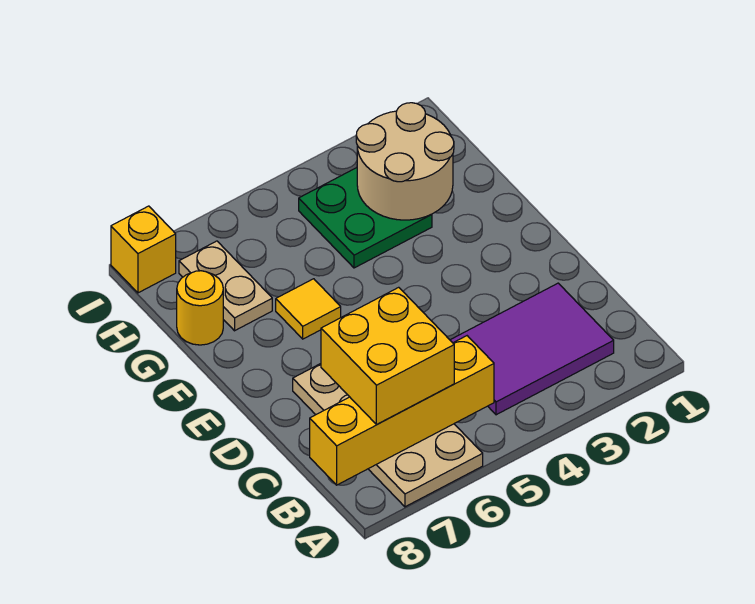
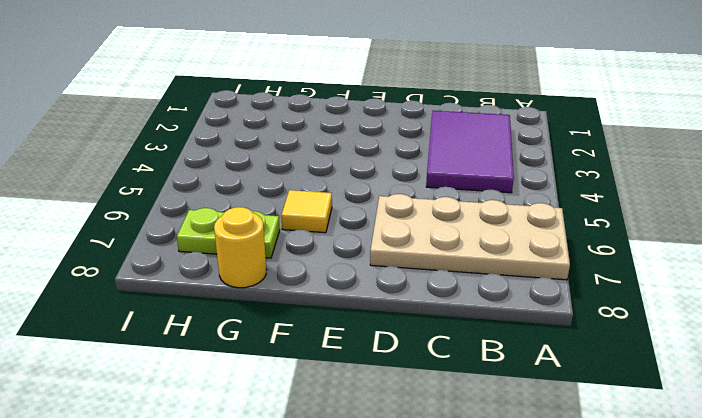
lime 1x2 plate [177,208,280,258] -> tan 1x2 plate [179,241,272,331]
none -> green 2x2 plate [299,168,432,268]
none -> yellow 1x1 brick [111,206,176,293]

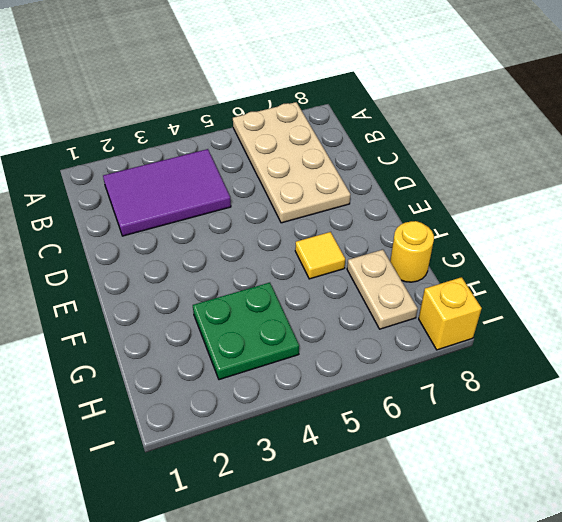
none -> yellow 1x4 brick [310,336,494,485]
none -> tan 2x2 round brick [356,103,454,220]

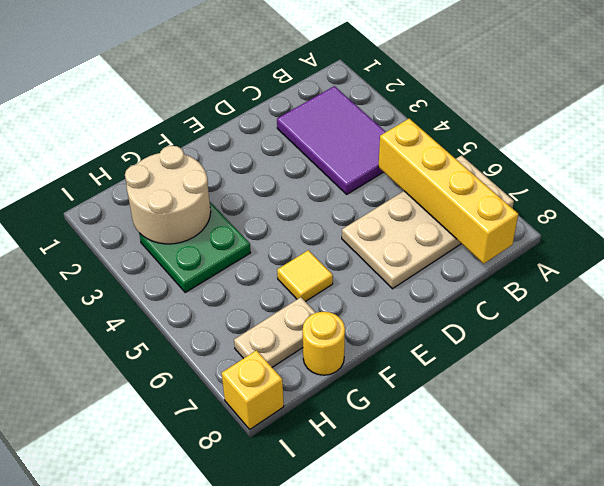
none -> yellow 2x2 brick [321,287,454,425]

